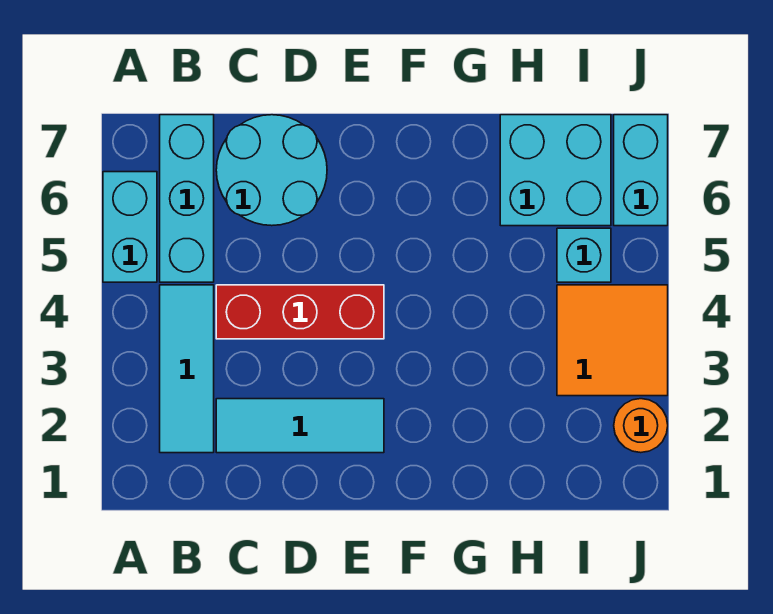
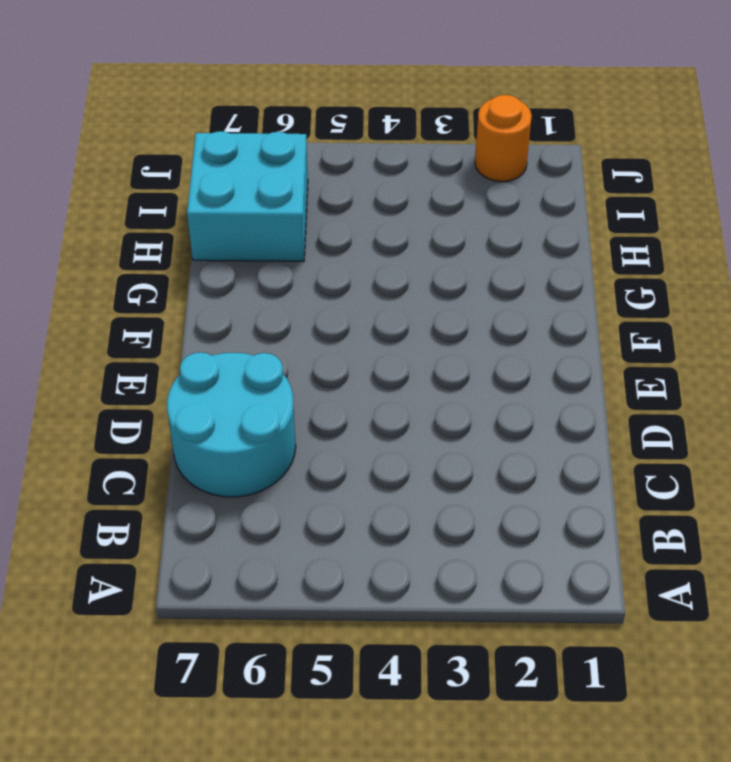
none -> cyan 1x2 brick [103,172,157,282]
none -> cyan 1x3 tile [160,285,214,453]

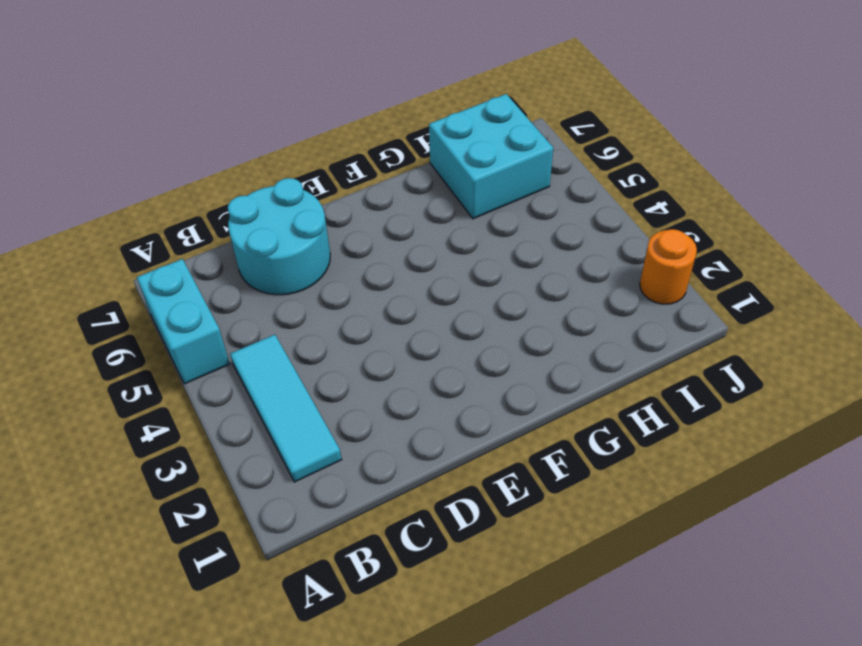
none -> cyan 1x3 brick [160,115,214,282]
none -> cyan 1x3 tile [216,399,384,453]

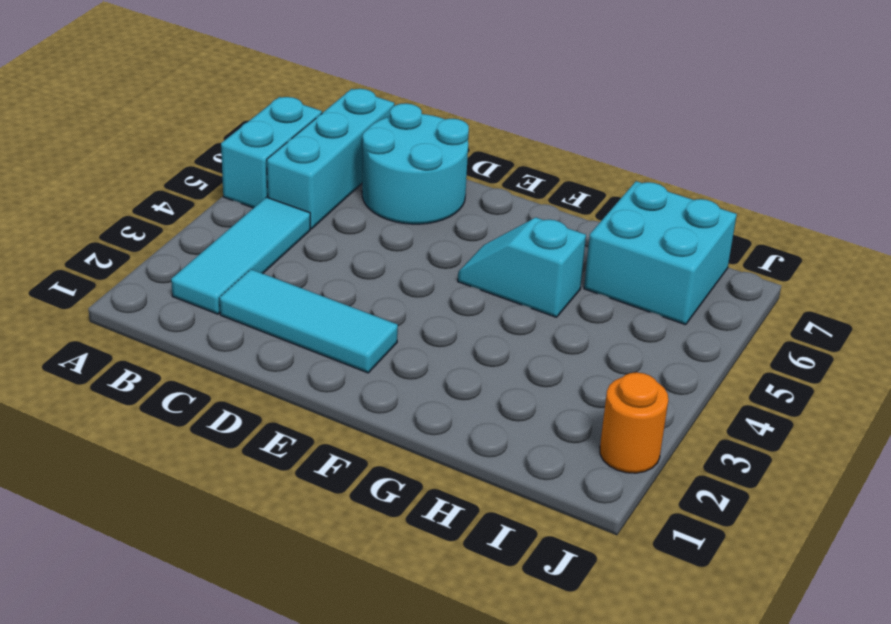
cyan 1x2 slope [458,218,586,317] -> none
none -> red 1x3 brick [216,285,384,339]
none -> orange 2x2 tile [557,285,668,396]

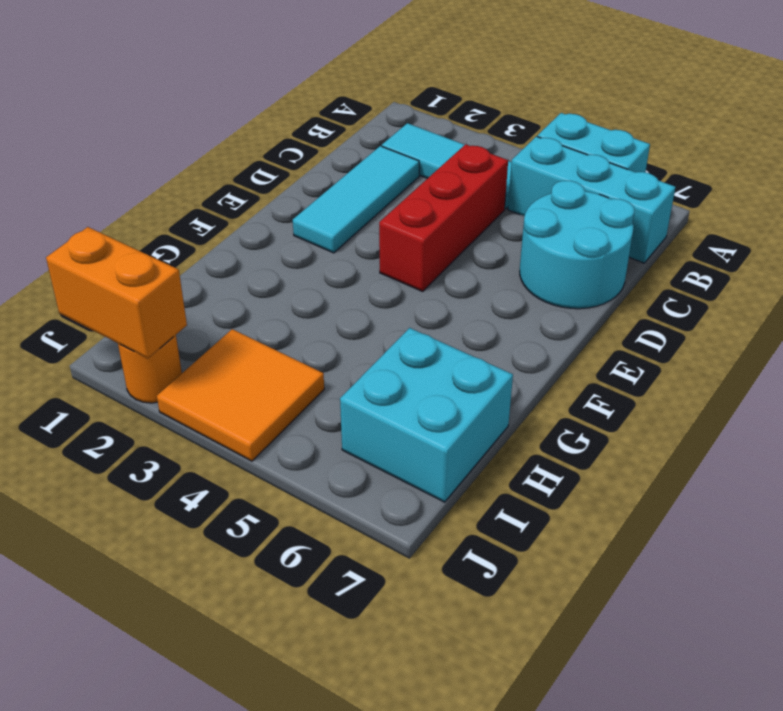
orange 1x2 brick [46,227,187,358] -> none
none -> cyan 1x1 brick [557,228,611,282]
none -> cyan 1x2 brick [614,115,668,226]

